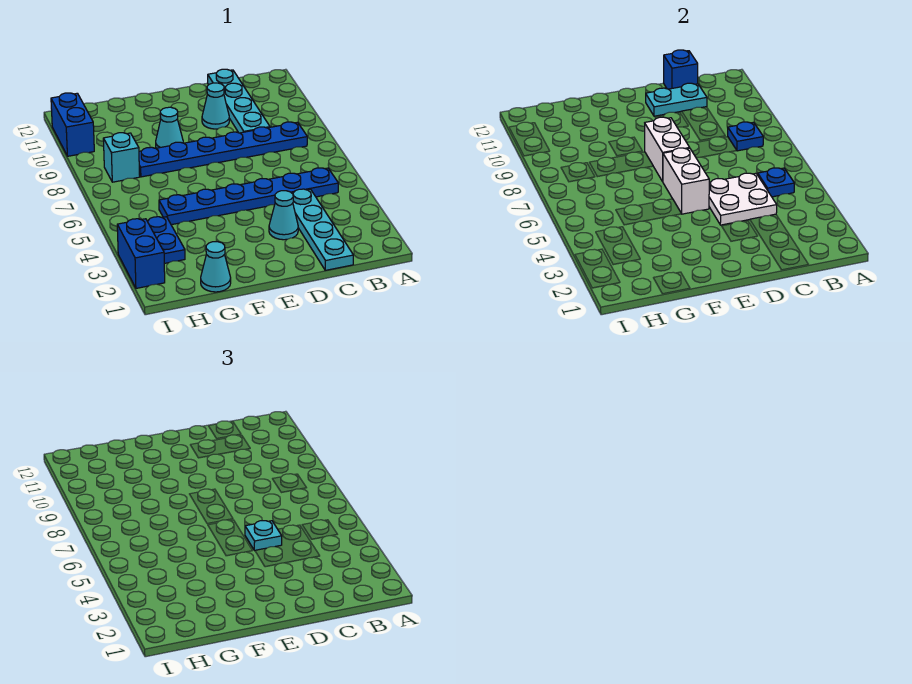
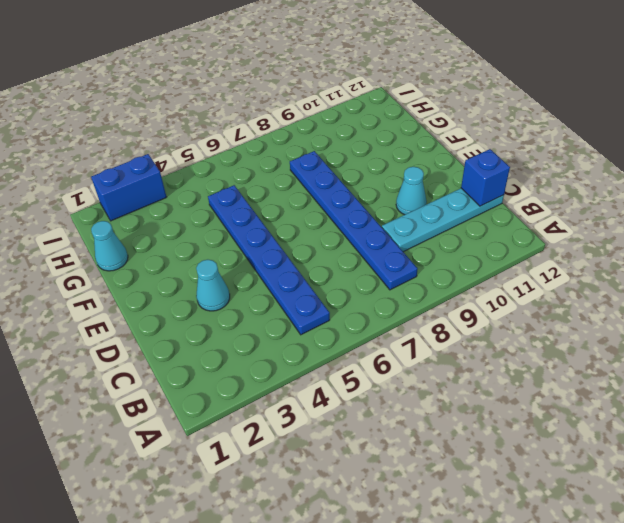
none -> cyan 1x4 plate [292,189,353,270]
none -> cyan 1x1 cone [156,107,183,148]
none -> blue 1x2 plate [147,217,185,264]

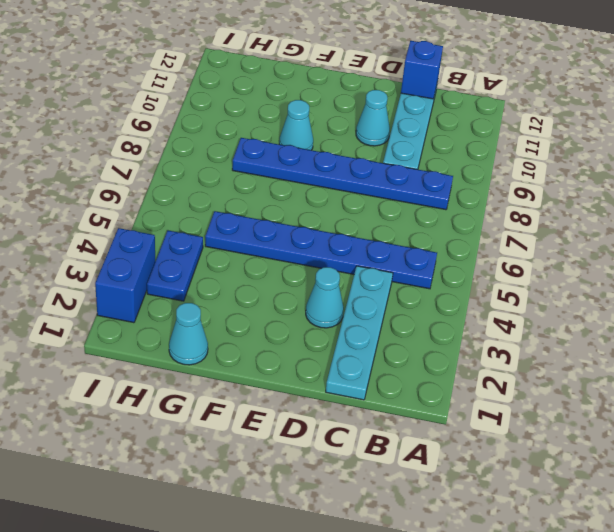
none -> cyan 1x1 brick [103,133,140,182]
none -> blue 1x2 brick [51,93,94,156]
none -> blue 1x1 plate [758,168,794,197]

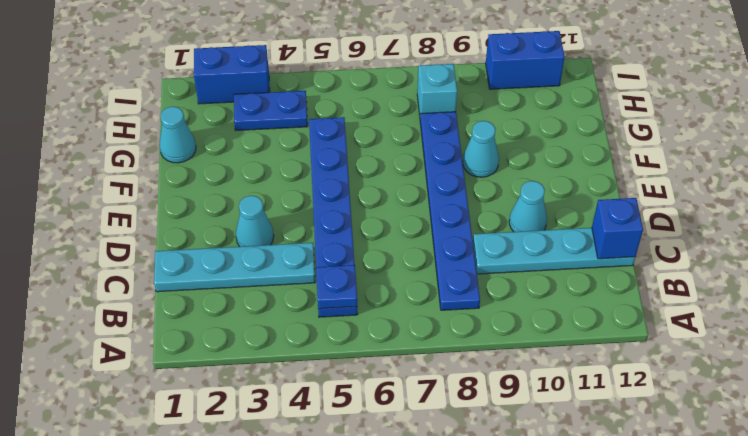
none -> blue 1x1 plate [728,122,763,151]
none -> white 2x2 plate [709,173,777,225]
none -> cyan 1x2 plate [646,83,707,116]

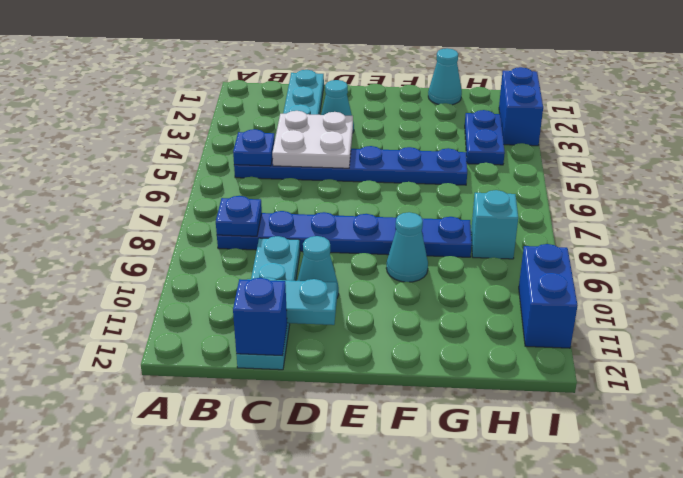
none -> white 1x2 brick [663,148,709,214]
none -> white 1x2 brick [645,117,689,182]
none -> cyan 1x1 plate [245,521,282,551]

